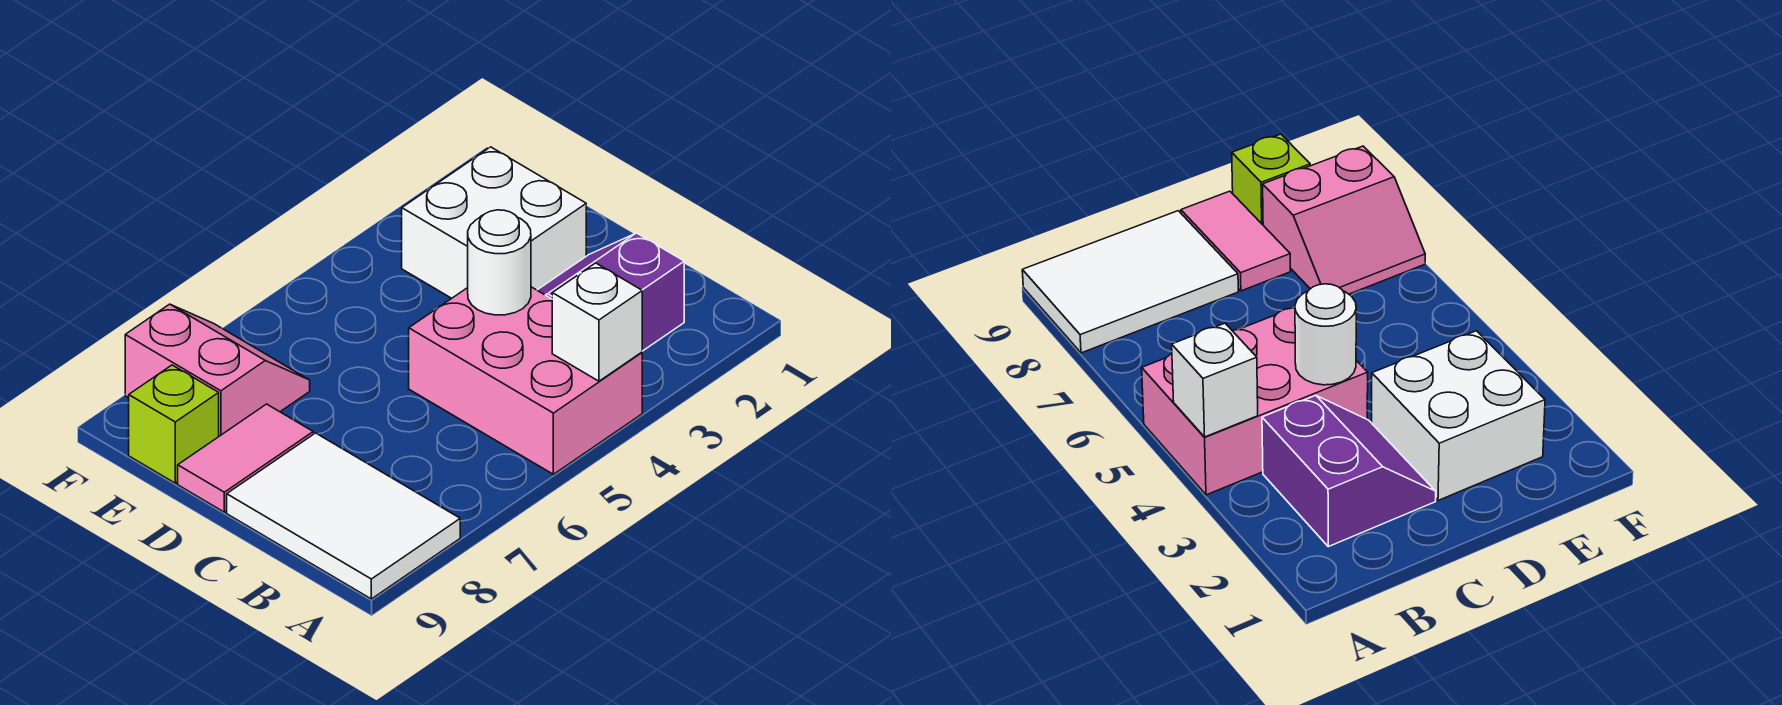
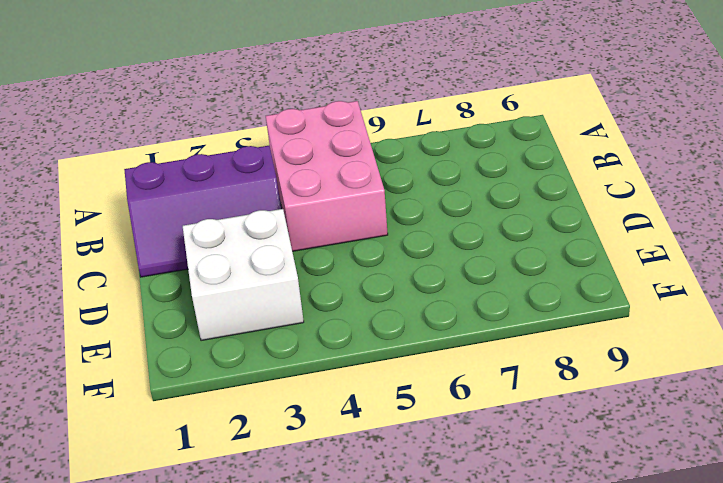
purple 2x3 slope [124,145,282,277] -> purple 2x2 slope [537,233,684,351]
none -> white 2x3 tile [227,433,460,599]
none -> pink 1x2 tile [178,404,313,512]

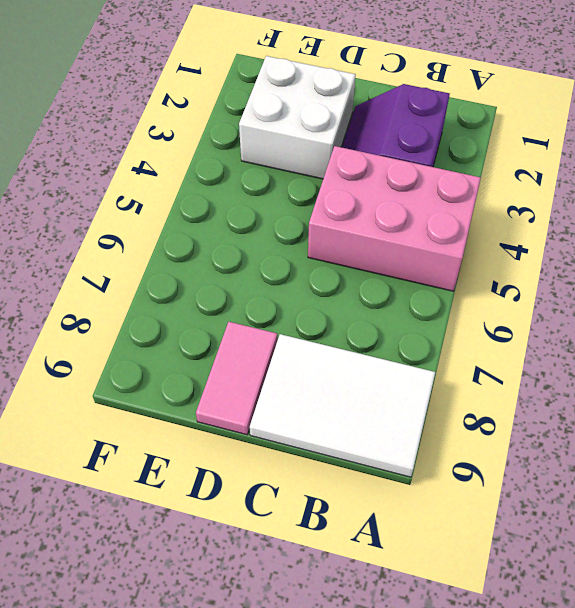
none -> pink 2x2 slope [125,304,310,436]
none -> lime 1x1 brick [129,365,219,483]

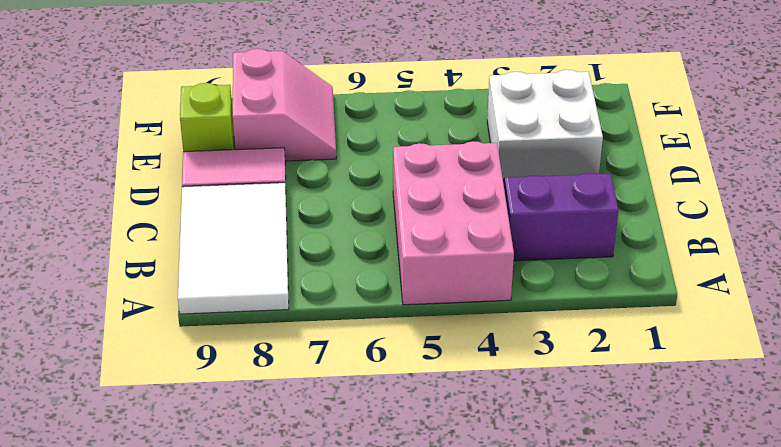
none -> white 1x1 brick [552,263,642,381]
none -> white 1x1 round brick [468,210,531,315]

